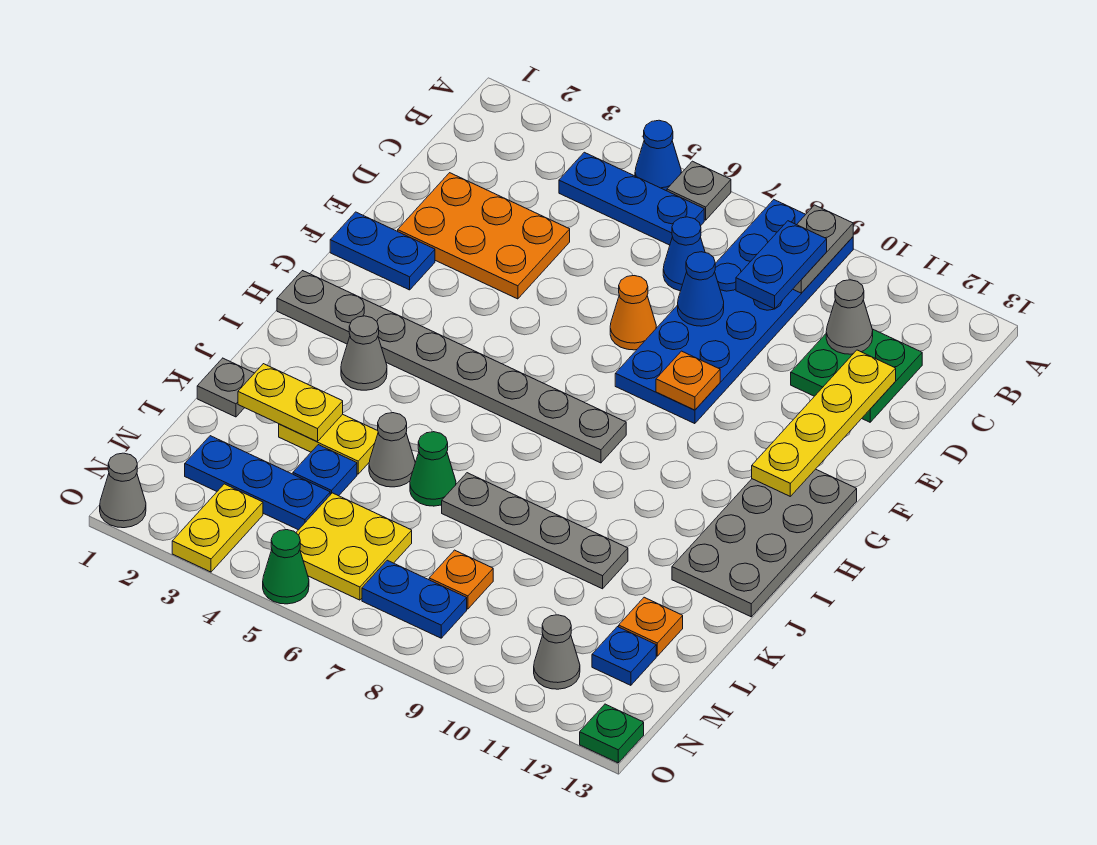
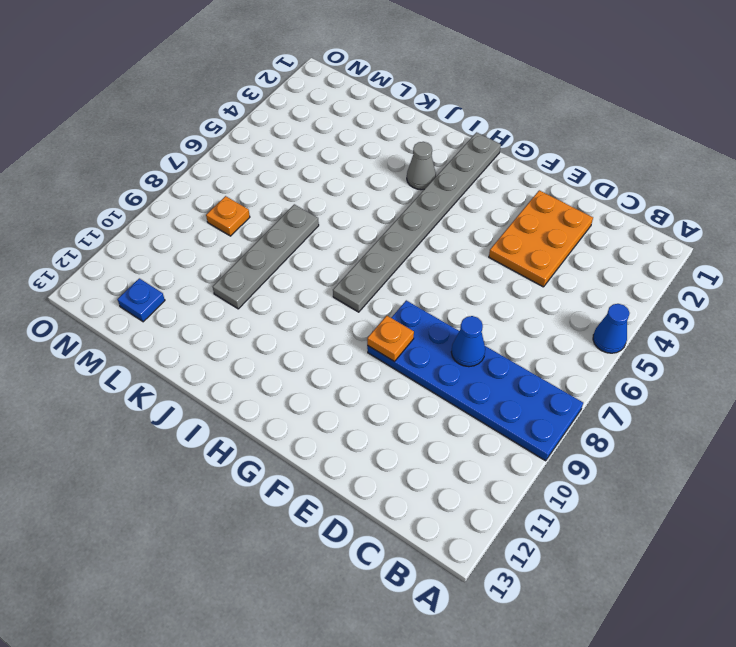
none -> grey 1x1 plate [667,161,731,220]
none -> blue 1x3 plate [559,152,704,245]
none -> blue 1x1 cone [663,217,705,291]
none -> green 2x2 plate [791,329,922,422]

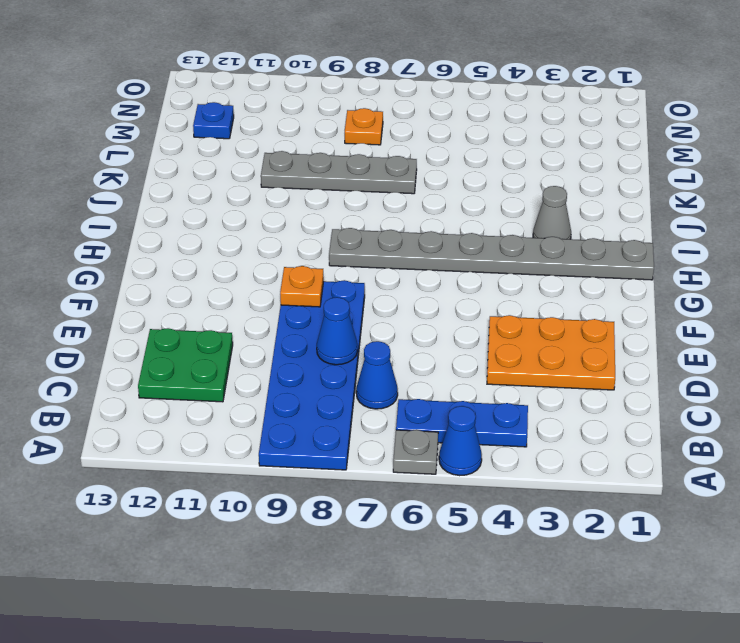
none -> orange 1x1 cone [610,276,656,350]
none -> blue 1x2 plate [330,212,435,290]
none -> grey 2x4 plate [672,469,857,617]
none -> grey 1x1 plate [197,358,254,417]

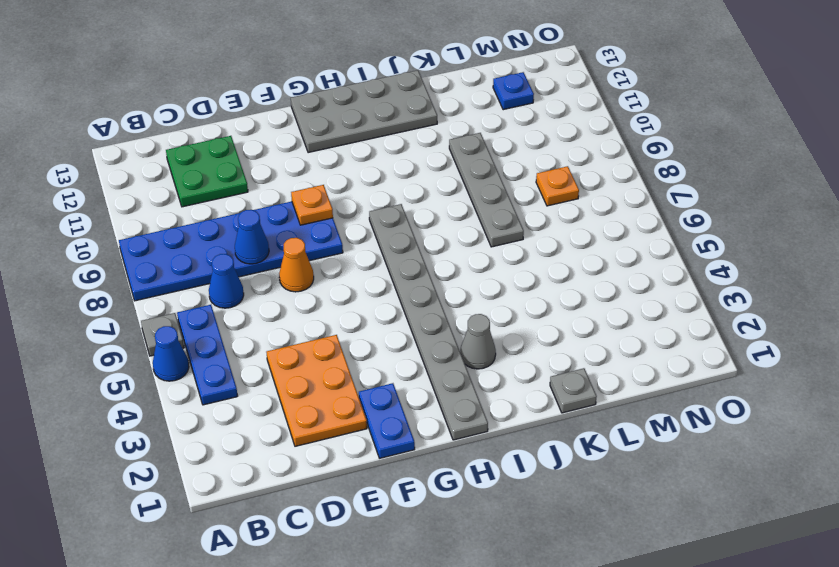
none -> yellow 1x2 plate [279,414,378,474]
none -> grey 1x1 cone [369,413,415,487]
none -> green 1x1 cone [410,432,456,506]
none -> blue 1x1 plate [293,445,357,496]

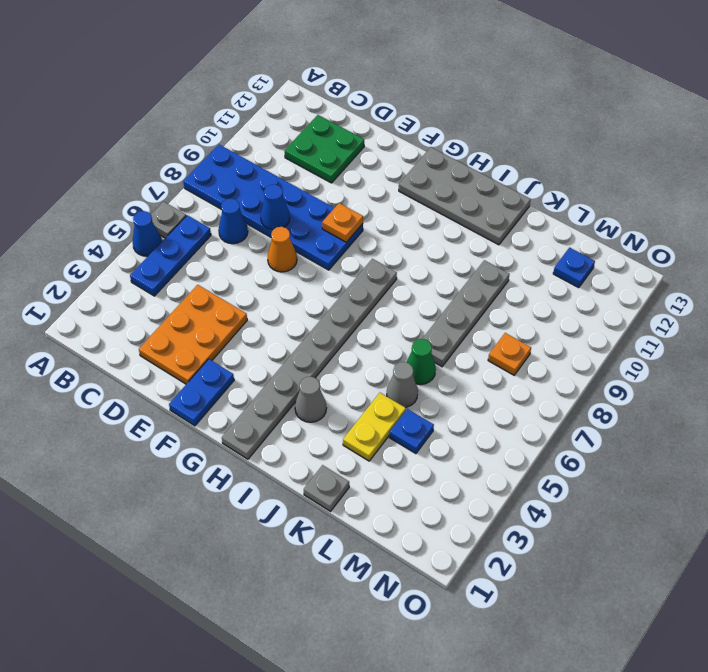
none -> orange 1x1 plate [619,597,683,656]
none -> blue 1x3 plate [185,436,330,530]
none -> yellow 2x2 plate [296,493,412,600]
none -> yellow 1x2 plate [172,484,263,572]

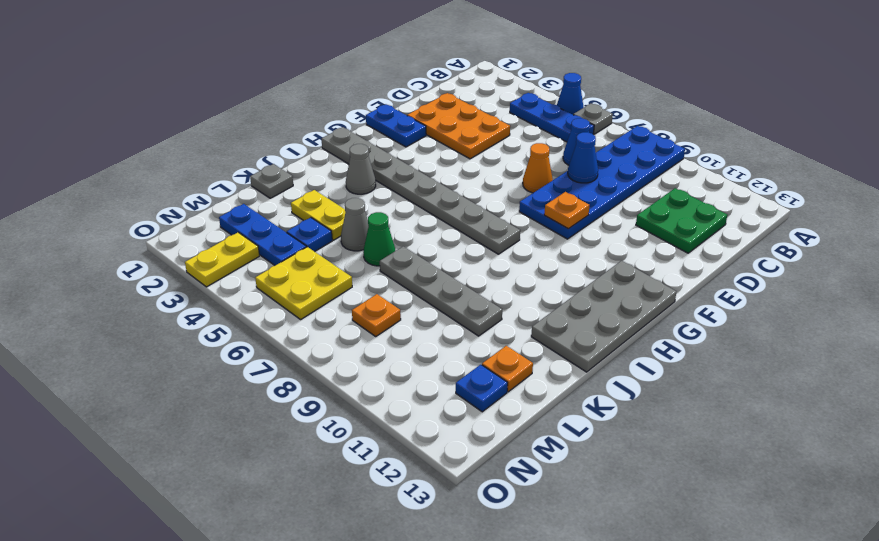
none -> blue 1x2 plate [362,560,467,638]
none -> grey 1x1 cone [534,615,580,689]
none -> grey 1x1 cone [100,453,146,528]
none -> green 1x1 cone [263,530,309,604]

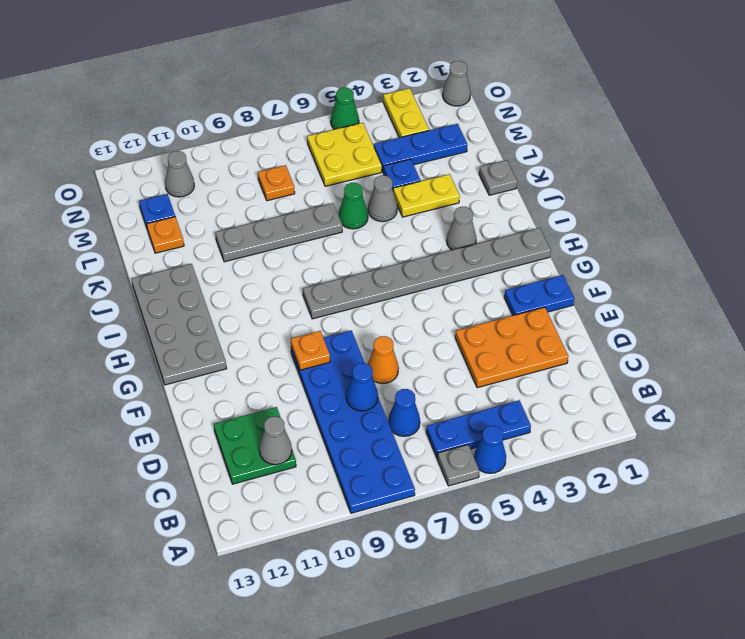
none -> blue 1x2 plate [362,560,467,638]
none -> green 1x1 plate [580,704,644,763]
none -> grey 1x2 plate [793,205,853,293]
none -> yellow 1x4 plate [752,350,896,496]

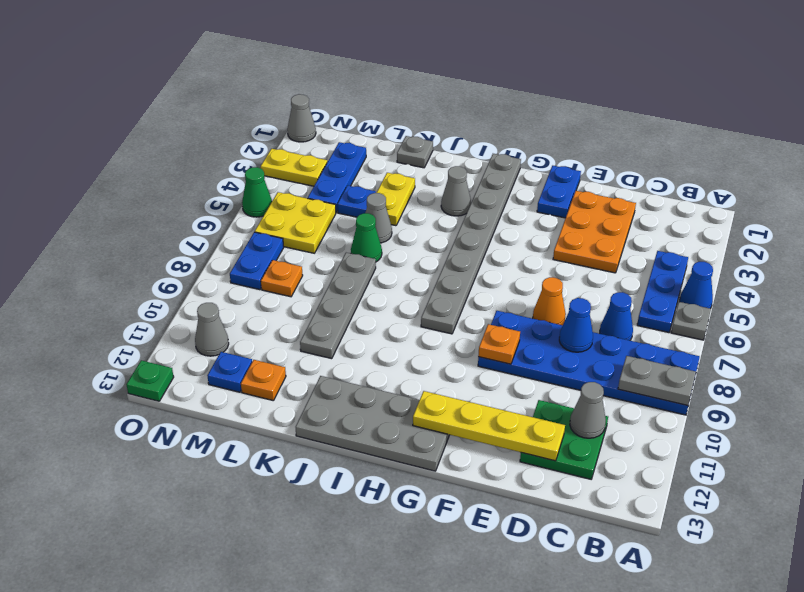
none -> yellow 1x2 plate [238,364,343,442]
none -> blue 1x2 plate [736,221,827,309]

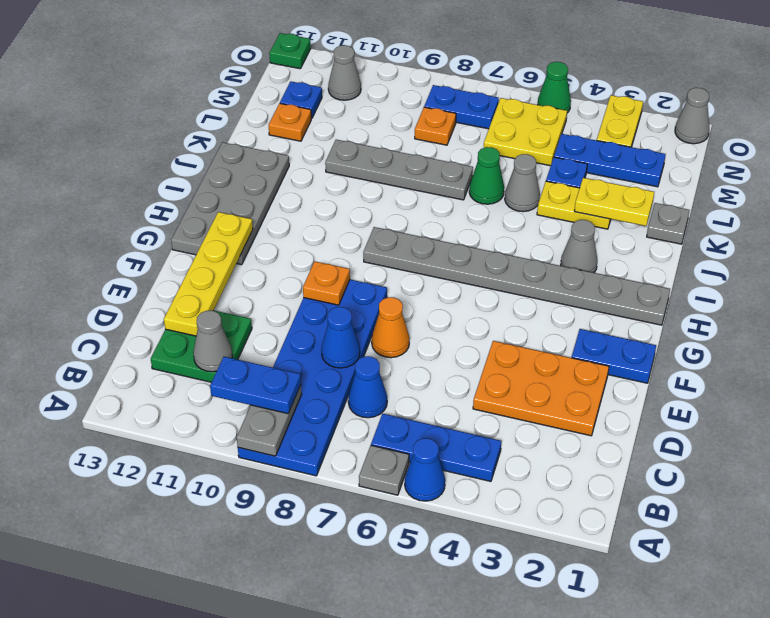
blue 1x2 plate [210,357,301,414] -> blue 1x2 plate turned to [736,221,827,309]

